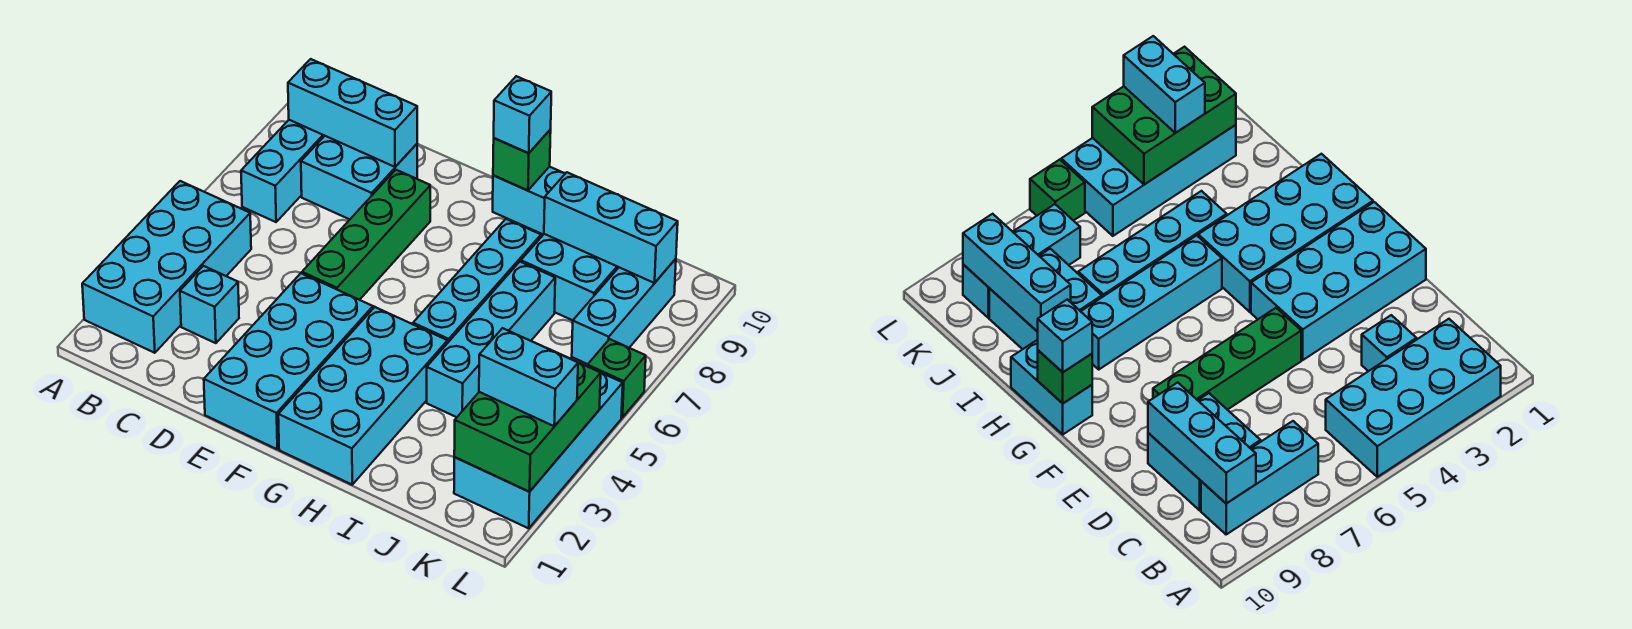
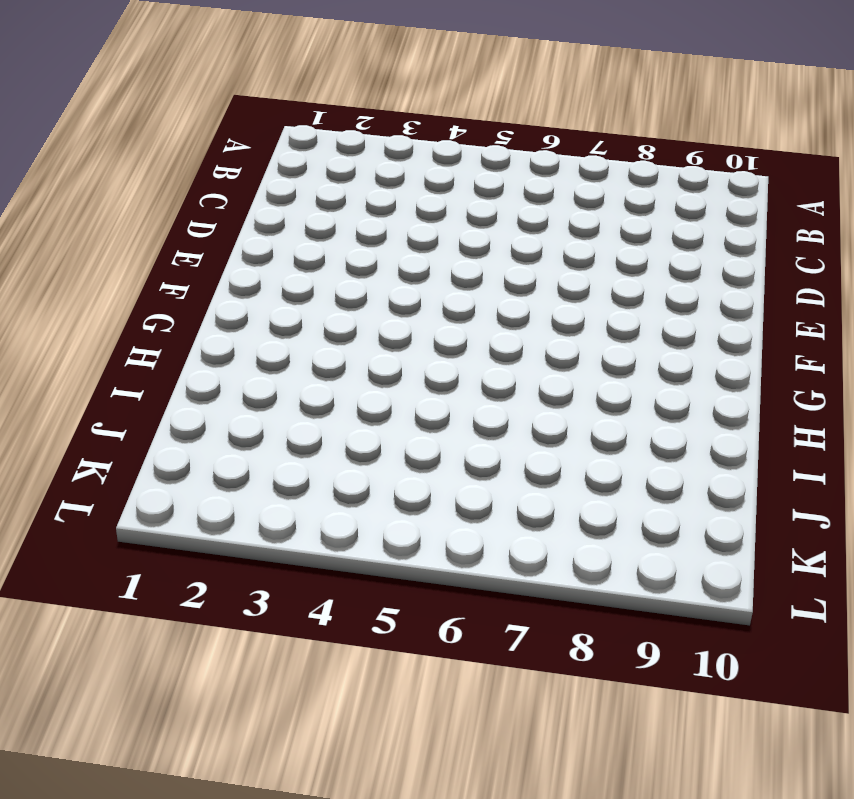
none -> cyan 2x4 brick [82,181,251,353]
none -> cyan 1x3 brick [241,120,324,222]
none -> cyan 1x1 brick [180,266,239,343]

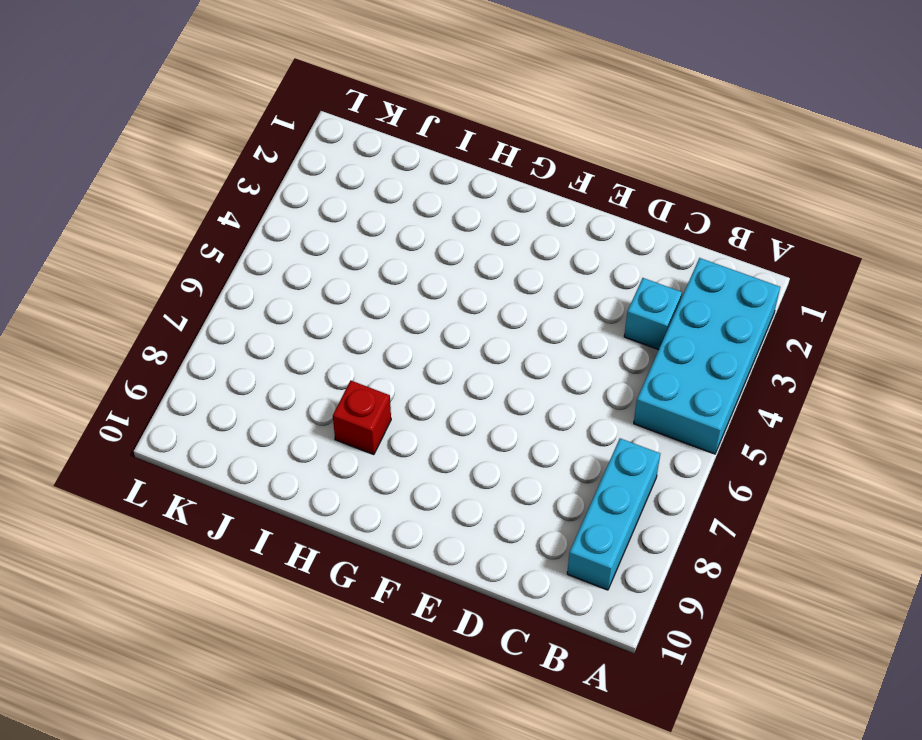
red 1x1 brick [333,381,391,455] -> cyan 1x4 brick [413,219,541,342]
none -> cyan 2x2 brick [301,136,417,219]
none -> cyan 2x4 brick [204,273,373,449]
none -> green 1x4 brick [302,170,430,300]

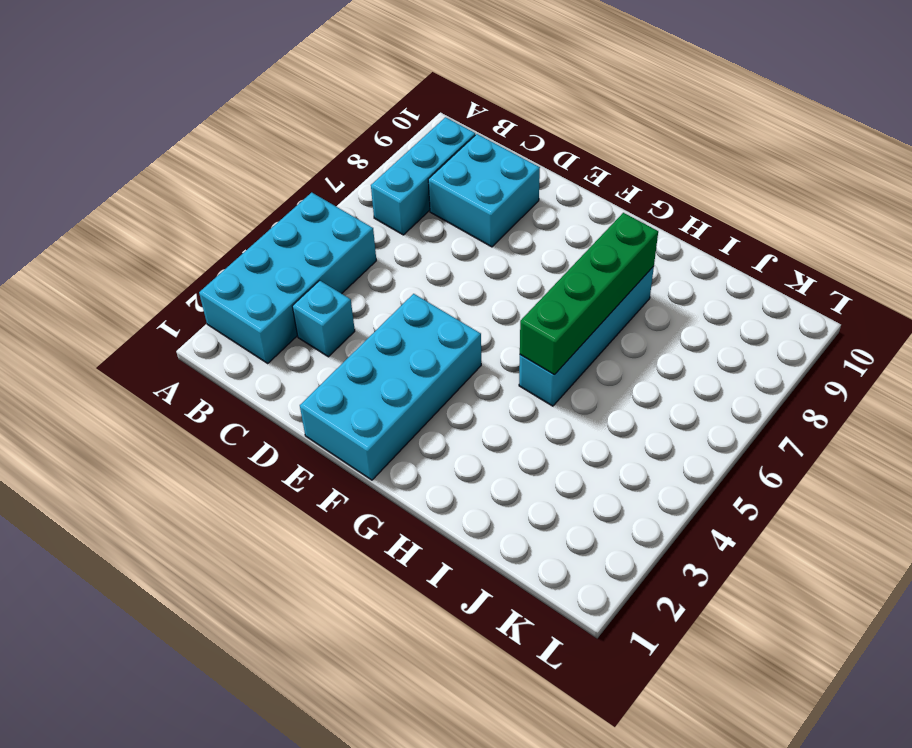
green 1x4 brick [520,213,658,375] -> green 1x4 brick moved to [302,170,430,300]
none -> cyan 2x4 brick [278,307,448,485]
none -> cyan 1x2 brick [493,167,565,235]
none -> cyan 1x4 brick [427,262,555,417]

